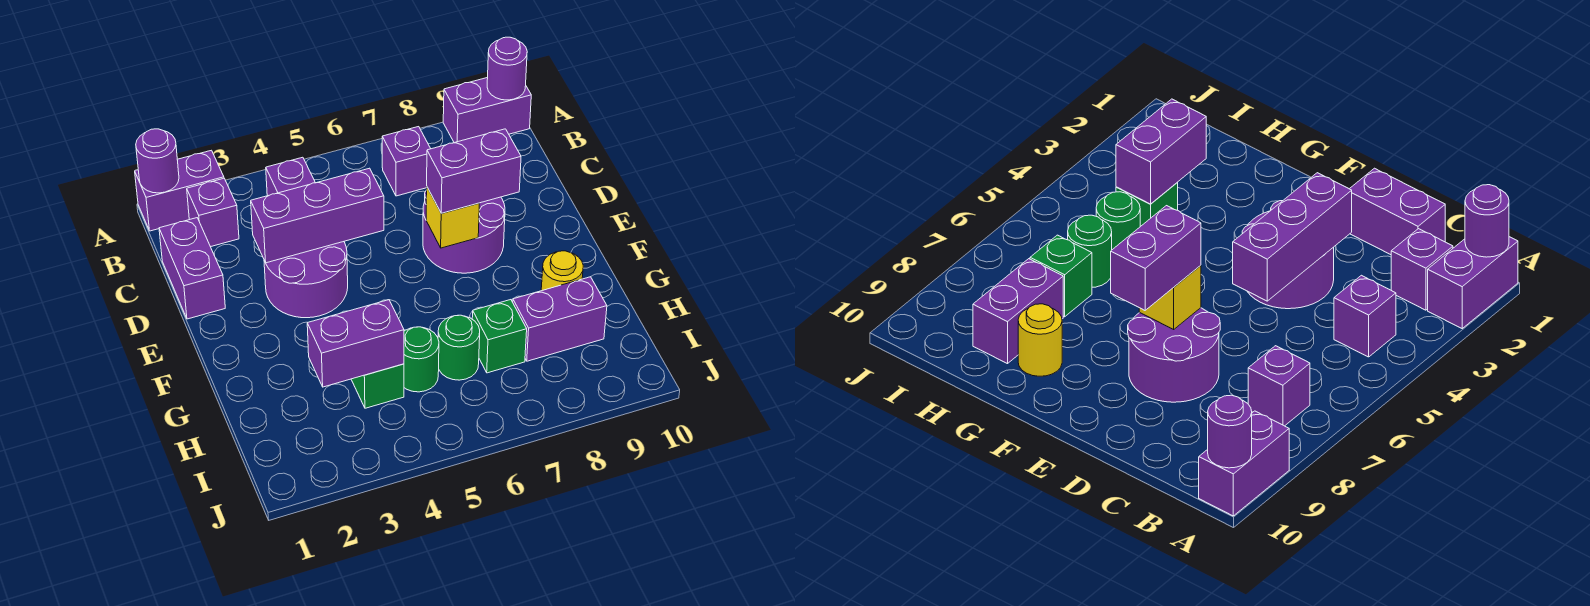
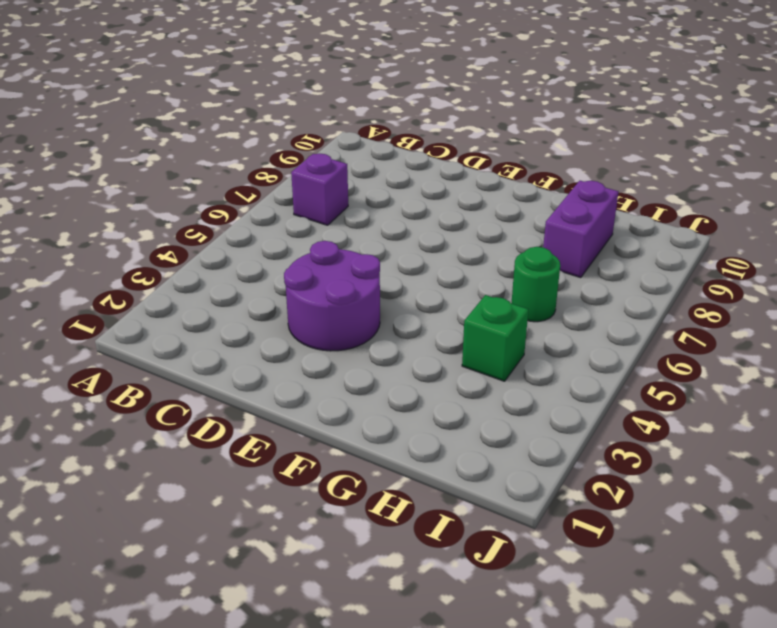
none -> purple 1x2 brick [135,150,224,231]
none -> purple 1x2 brick [443,78,531,143]
none -> purple 1x1 brick [187,178,239,247]

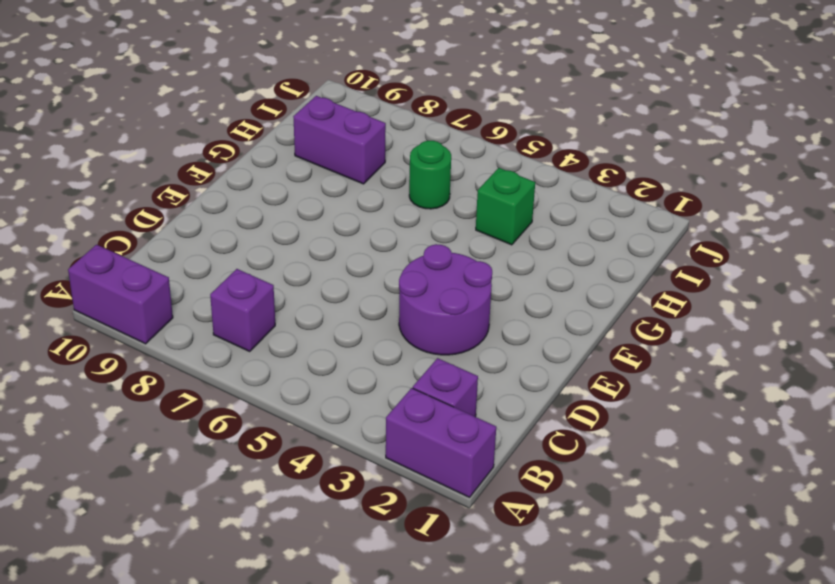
none -> purple 1x1 brick [266,157,315,196]
none -> purple 1x2 brick [159,218,225,319]
none -> purple 2x2 round brick [423,190,505,273]

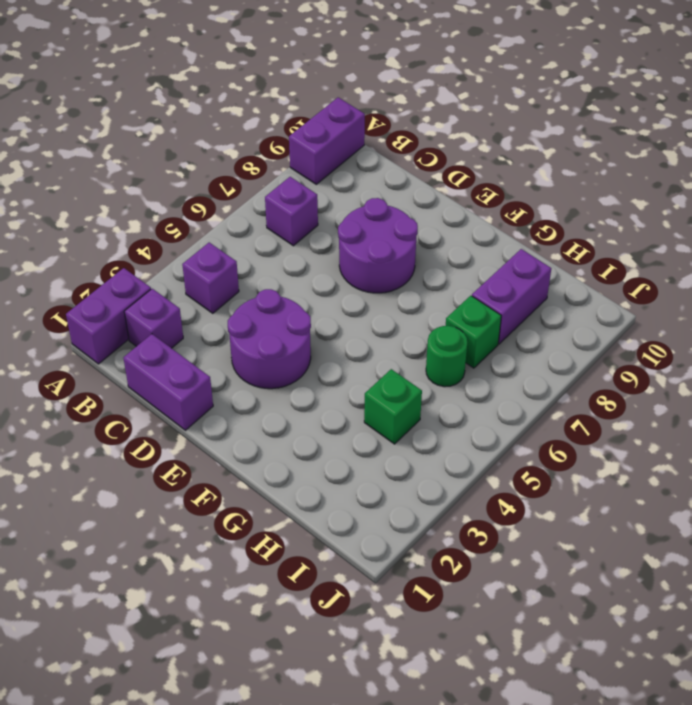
none -> yellow 1x1 round brick [541,251,583,291]
none -> green 1x1 round brick [404,327,439,392]
none -> purple 1x1 round brick [136,129,179,193]

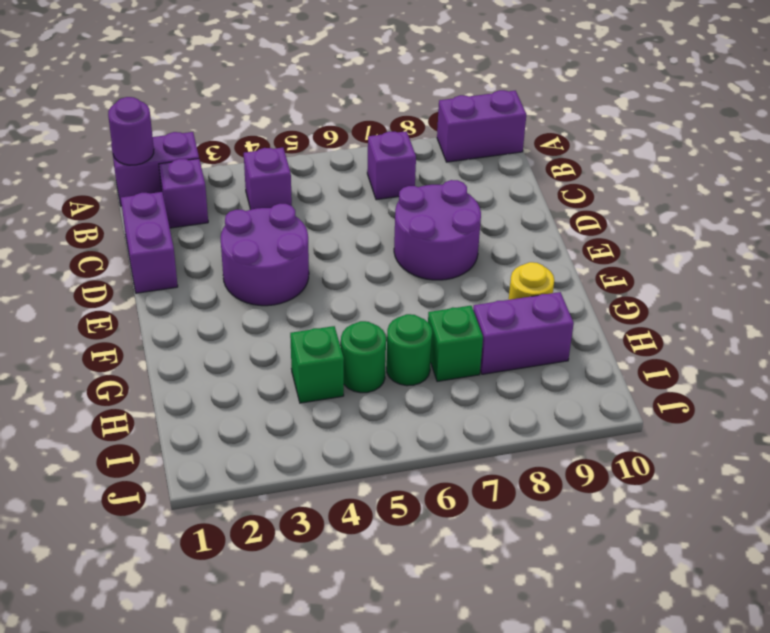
none -> purple 1x1 round brick [487,37,527,100]
none -> purple 1x3 brick [251,168,384,263]
none -> yellow 1x1 brick [426,187,479,248]

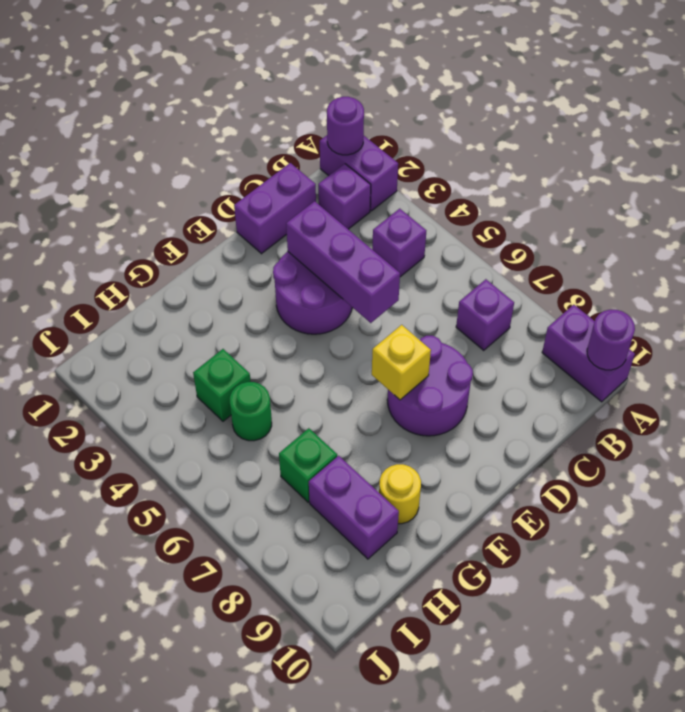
none -> green 1x1 round brick [438,315,480,380]
none -> purple 1x2 brick [307,300,404,387]
none -> purple 1x2 brick [427,129,521,213]

